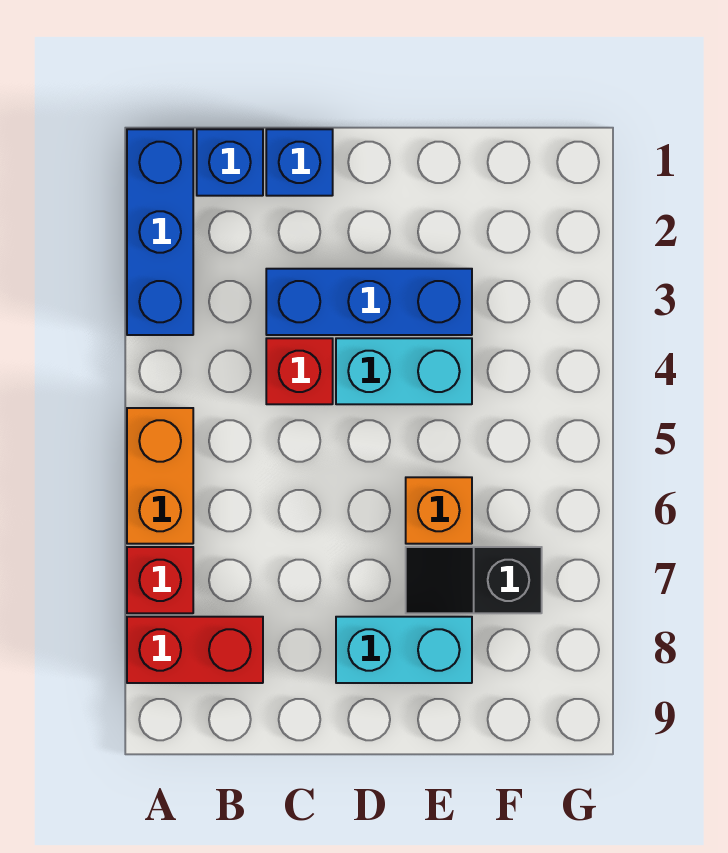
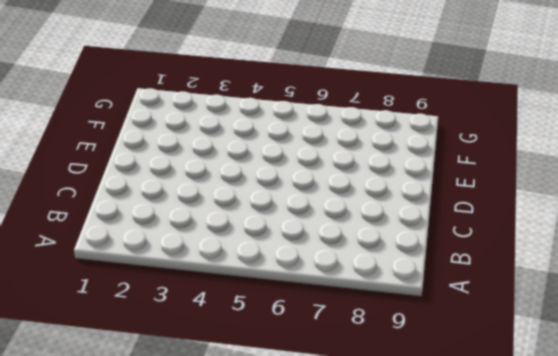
none -> blue 1x3 brick [127,129,193,335]
none -> orange 1x2 brick [127,408,193,544]
none -> red 1x1 brick [127,547,193,613]

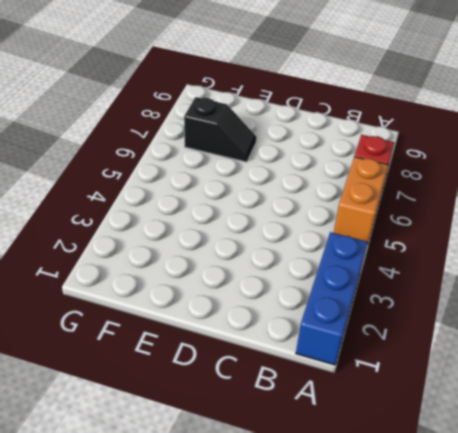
none -> red 1x2 brick [127,617,263,683]
none -> blue 1x1 brick [197,129,263,196]
none -> blue 1x1 brick [266,129,333,196]

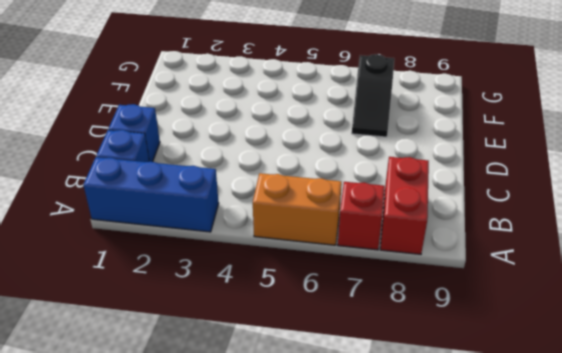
none -> blue 1x3 brick [266,269,472,335]
none -> red 1x1 brick [266,338,333,404]
none -> cyan 1x2 brick [336,338,472,404]

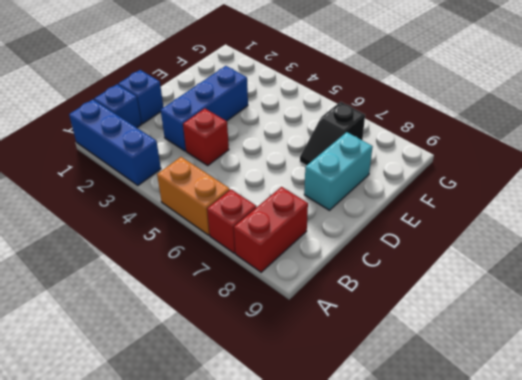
none -> cyan 1x2 brick [336,338,472,404]
none -> orange 1x1 brick [406,477,472,544]

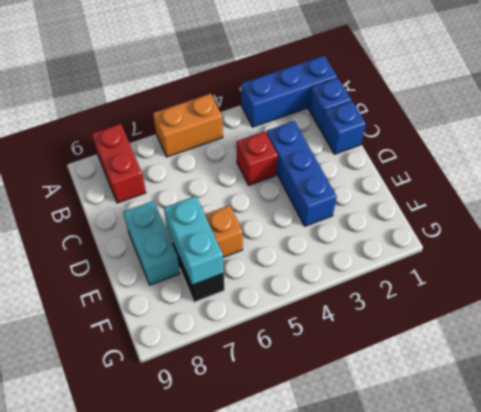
cyan 1x2 brick [164,196,224,285] -> cyan 1x2 brick moved to [336,338,472,404]
none -> red 1x1 brick [127,547,193,613]

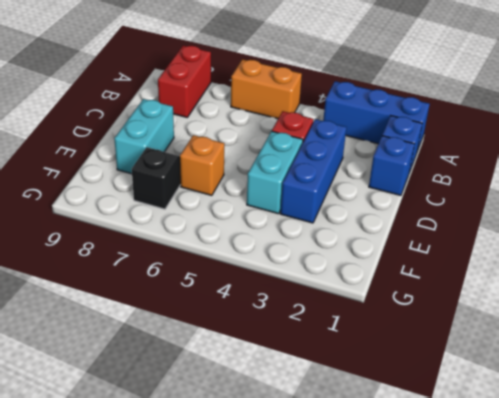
none -> red 1x1 brick [127,547,193,613]

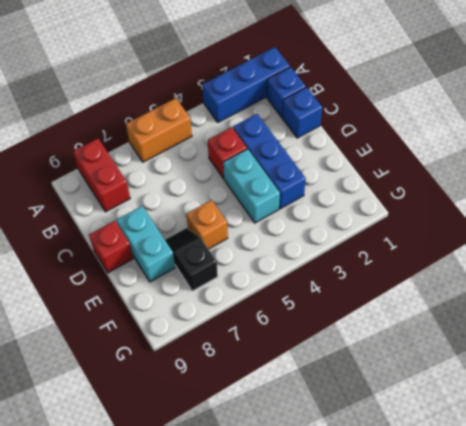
red 1x1 brick [89,221,133,273] -> red 1x1 brick moved to [127,547,193,613]

